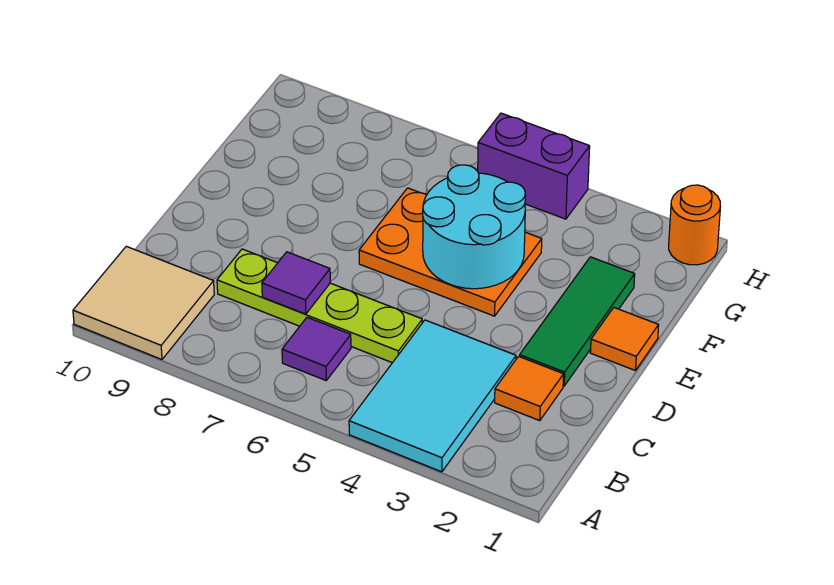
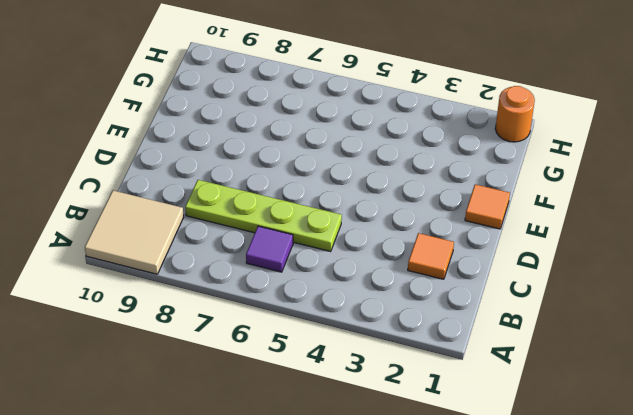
none -> cyan 2x3 tile [349,320,516,472]
none -> green 1x3 tile [520,257,635,386]
none -> orange 2x3 plate [359,188,542,316]

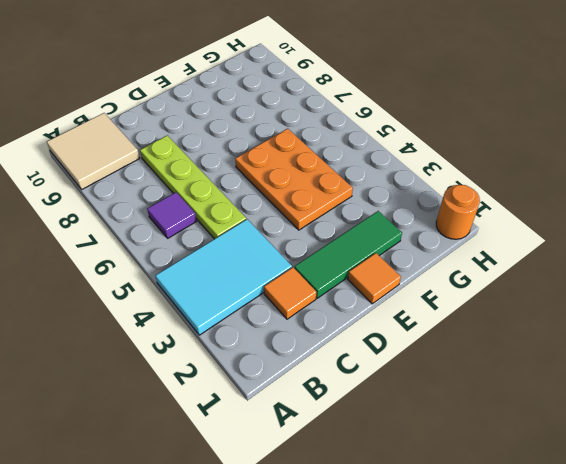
none -> purple 1x2 brick [478,113,590,219]
none -> purple 1x1 tile [262,252,330,314]
none -> cyan 2x2 round brick [423,165,525,289]

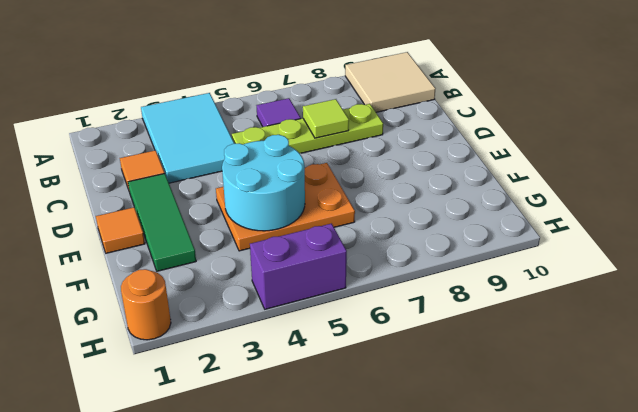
lime 1x1 tile [302,99,349,138] -> purple 1x1 tile [262,252,330,314]

